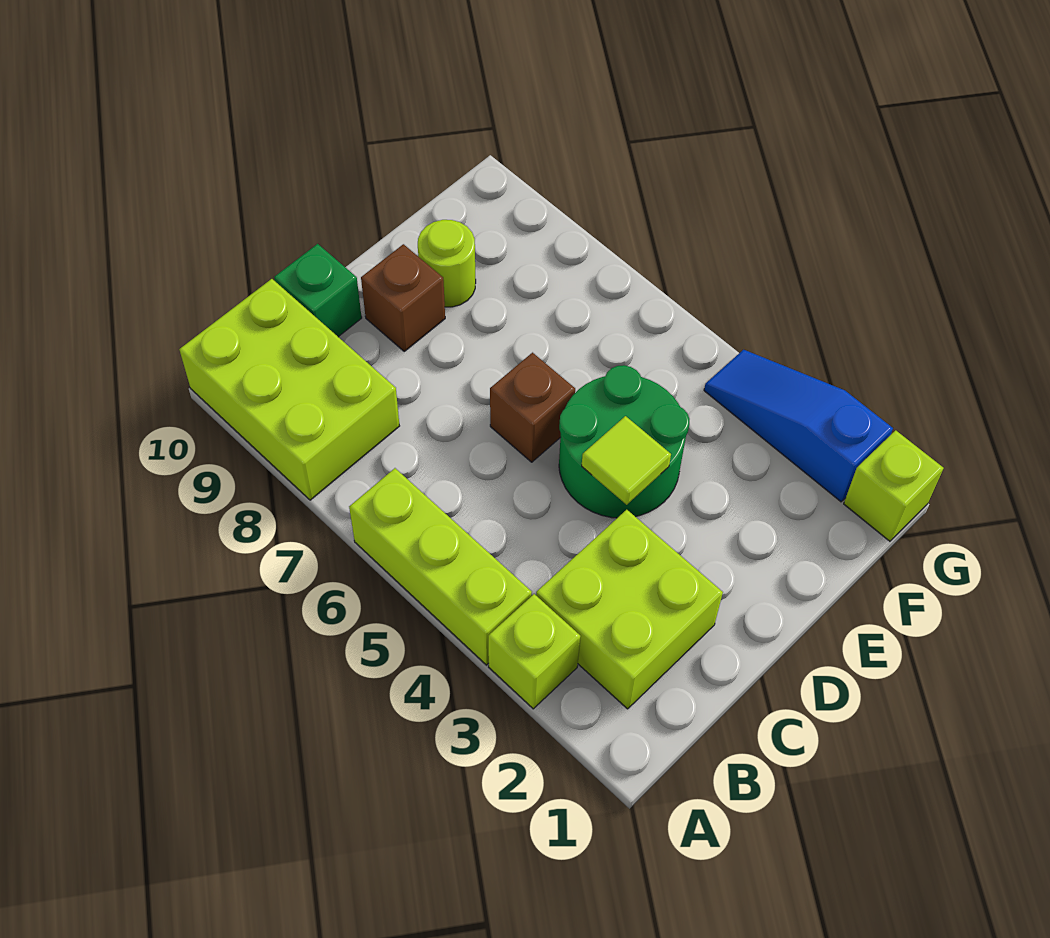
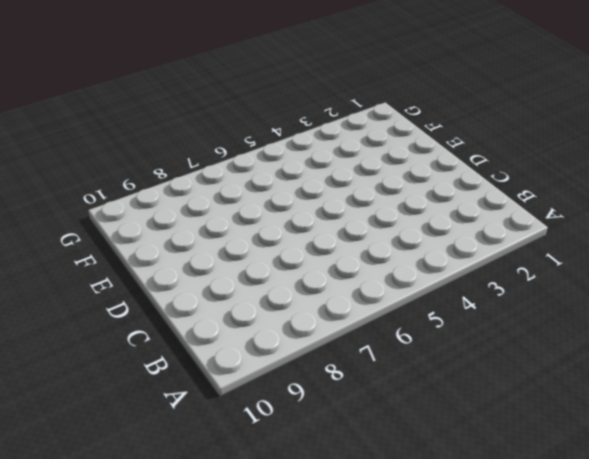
none -> lime 1x1 brick [488,594,581,709]
none -> lime 1x3 brick [349,468,532,665]
none -> lime 2x3 brick [179,279,399,500]

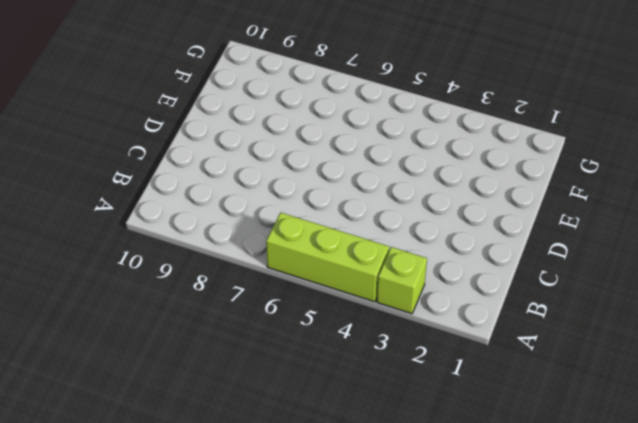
none -> lime 2x3 brick [179,279,399,500]
none -> lime 2x2 brick [536,510,723,709]
none -> green 1x1 brick [274,244,362,337]

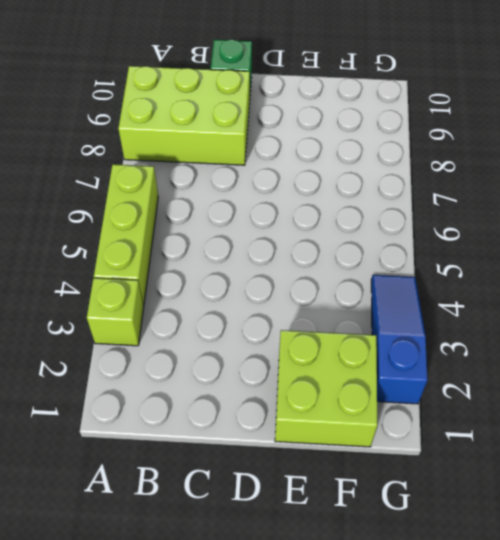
lime 2x3 brick [118,66,250,165] -> lime 2x3 brick turned to [179,279,399,500]
lime 2x2 brick [275,330,377,447] -> lime 2x2 brick moved to [536,510,723,709]
none -> green 2x2 round brick [559,365,689,518]
none -> brown 1x1 brick [490,353,575,462]
none -> brown 1x1 brick [361,244,445,351]

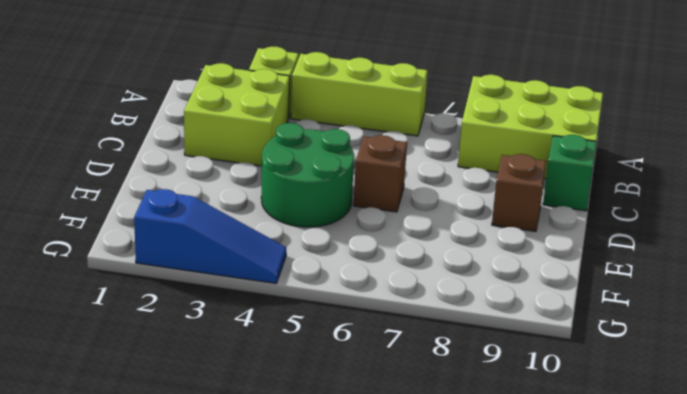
none -> lime 1x1 round brick [418,220,476,307]
none -> lime 1x1 brick [844,430,943,541]
none -> lime 1x1 tile [582,416,671,505]

